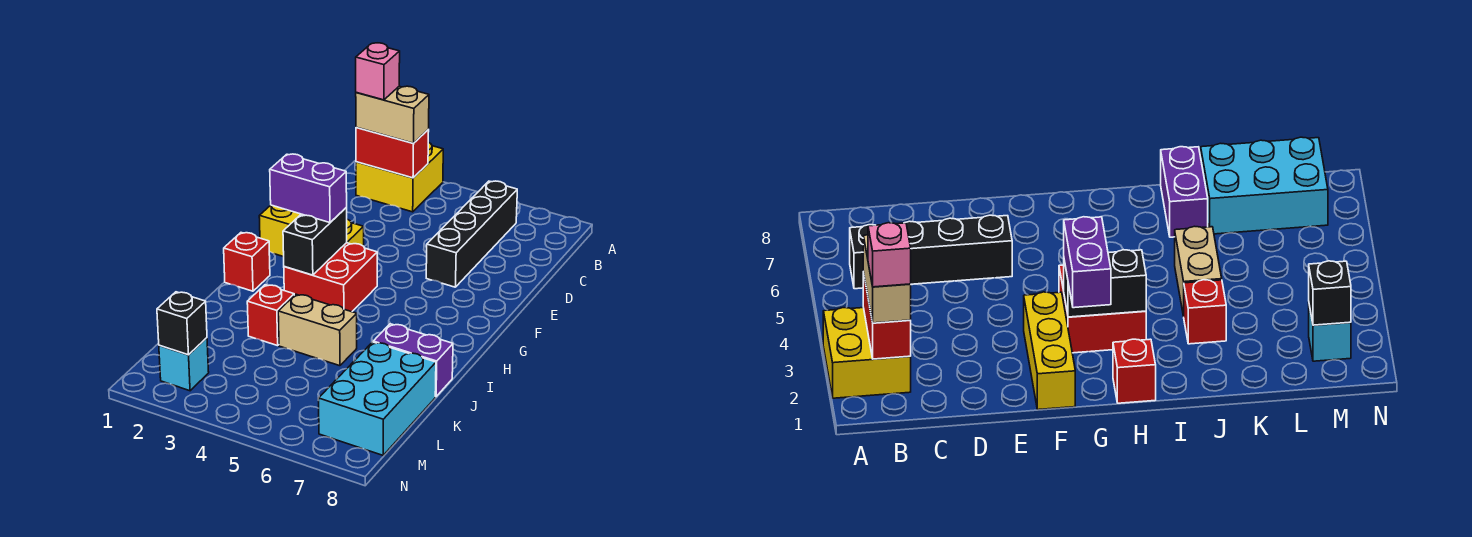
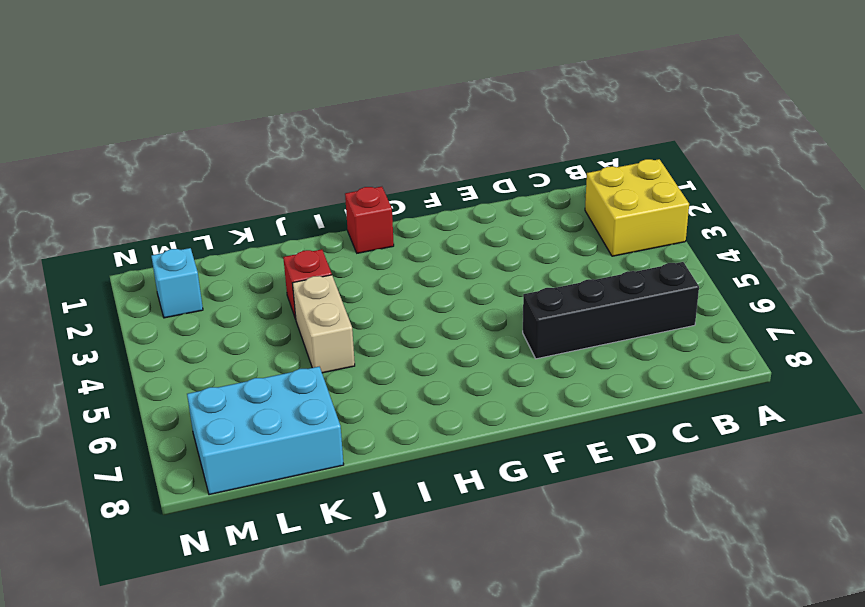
none -> yellow 1x3 brick [259,205,364,257]
none -> red 2x2 brick [284,243,377,312]
none -> purple 1x2 brick [373,324,453,397]

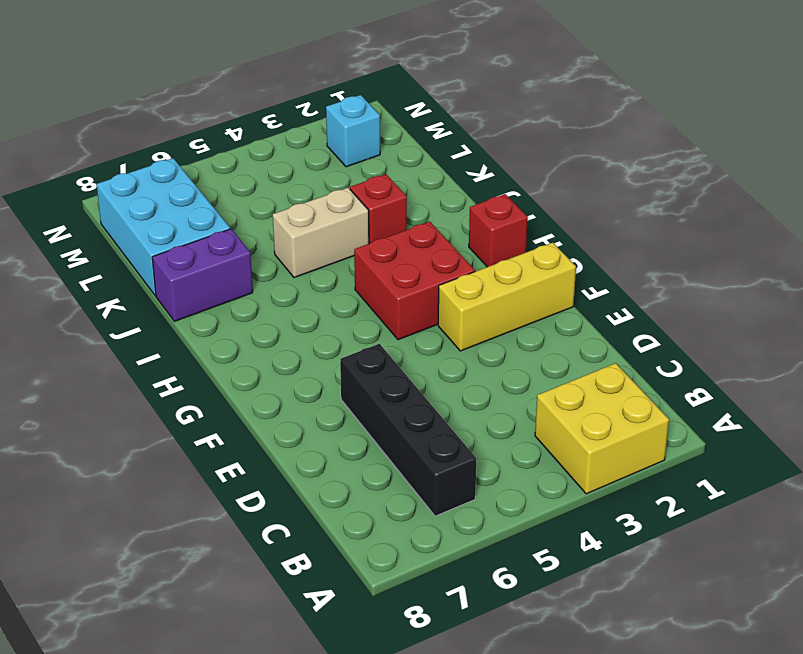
none -> red 1x2 brick [356,127,429,178]
none -> black 1x2 brick [283,208,347,275]
none -> black 1x1 brick [157,292,207,355]

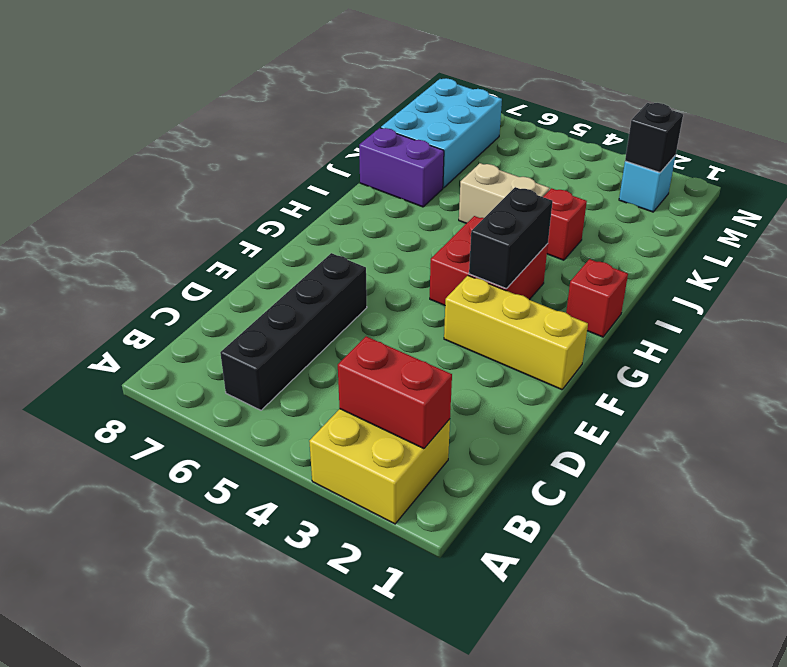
none -> tan 1x2 brick [356,86,429,143]
none -> purple 1x2 brick [270,154,347,223]
none -> pink 1x1 brick [356,43,400,100]

